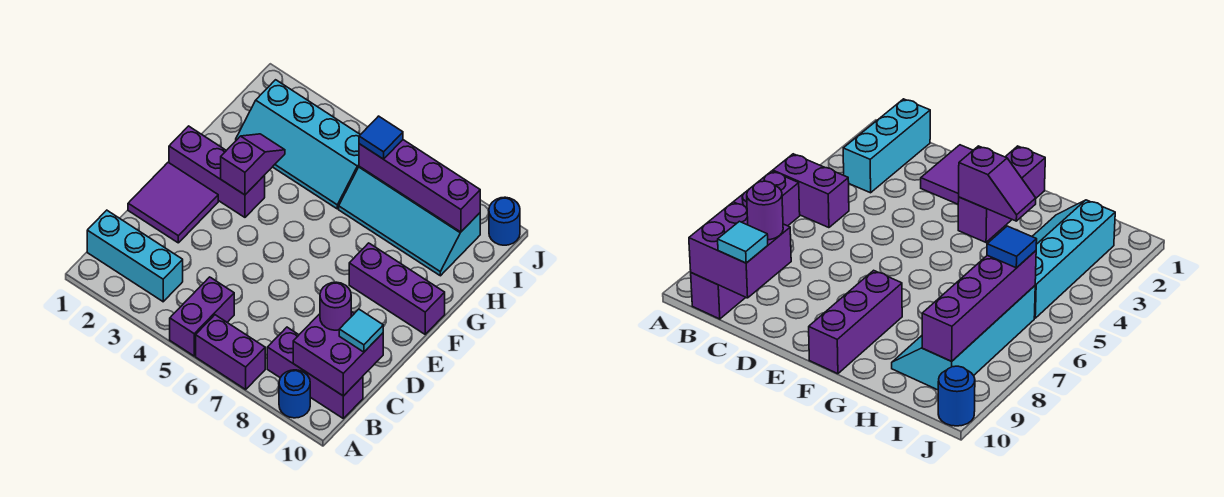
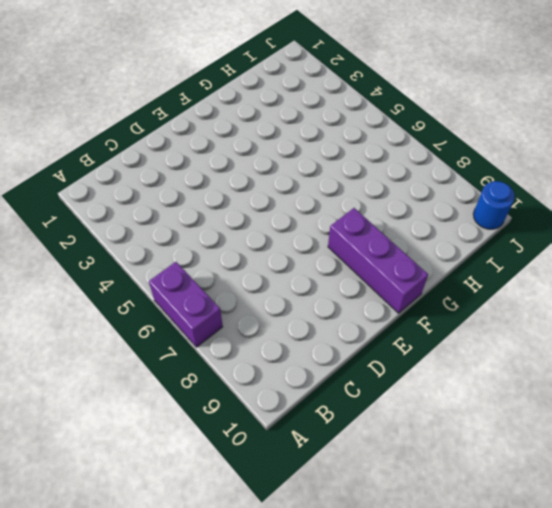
none -> purple 1x2 brick [170,277,234,356]
none -> blue 1x1 round brick [279,370,310,418]
none -> cyan 1x3 brick [87,210,183,302]

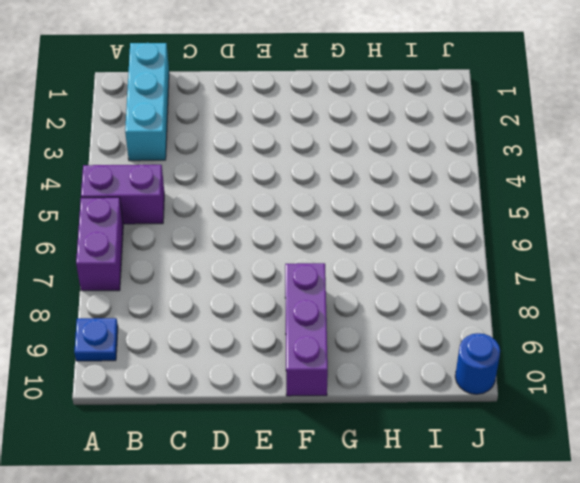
blue 1x1 plate [74,318,118,361] -> blue 1x1 round brick [279,370,310,418]
none -> purple 1x3 brick [267,327,363,418]
none -> purple 2x2 tile [128,162,218,243]
none -> purple 1x3 brick [169,126,265,217]

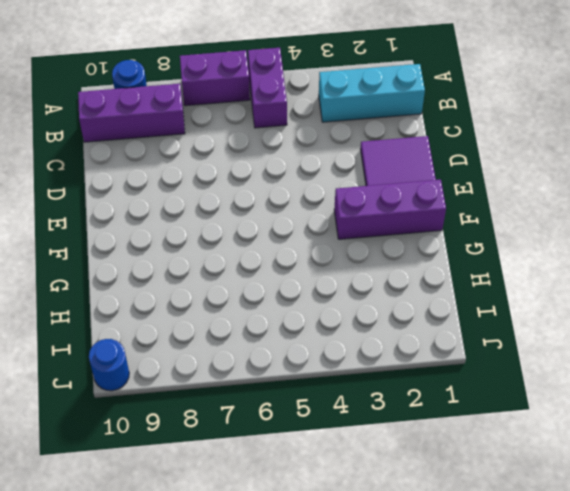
none -> purple 1x3 brick [349,243,445,334]
none -> cyan 2x4 slope [236,80,360,209]
none -> cyan 2x4 slope [339,166,480,276]

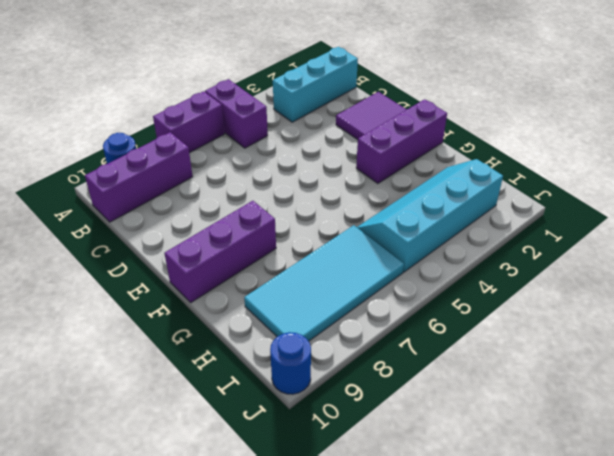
cyan 2x4 tile [244,225,404,341] -> cyan 2x4 slope [339,166,480,276]
none -> purple 2x2 brick [293,312,383,396]
none -> purple 1x2 slope [221,134,285,195]
none -> purple 1x4 brick [359,140,480,232]

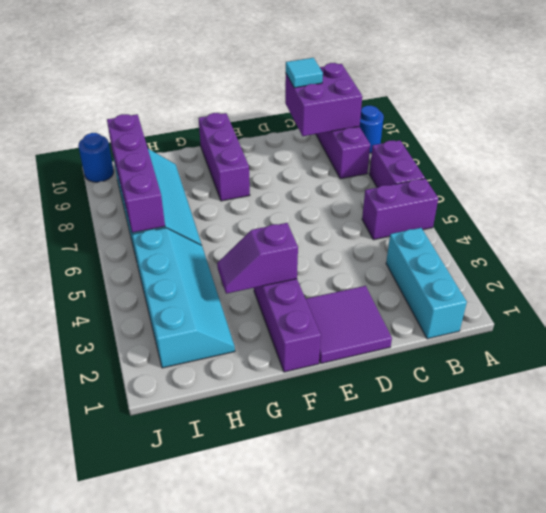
none -> purple 1x1 round brick [320,282,351,330]
none -> blue 1x1 tile [359,116,403,159]

